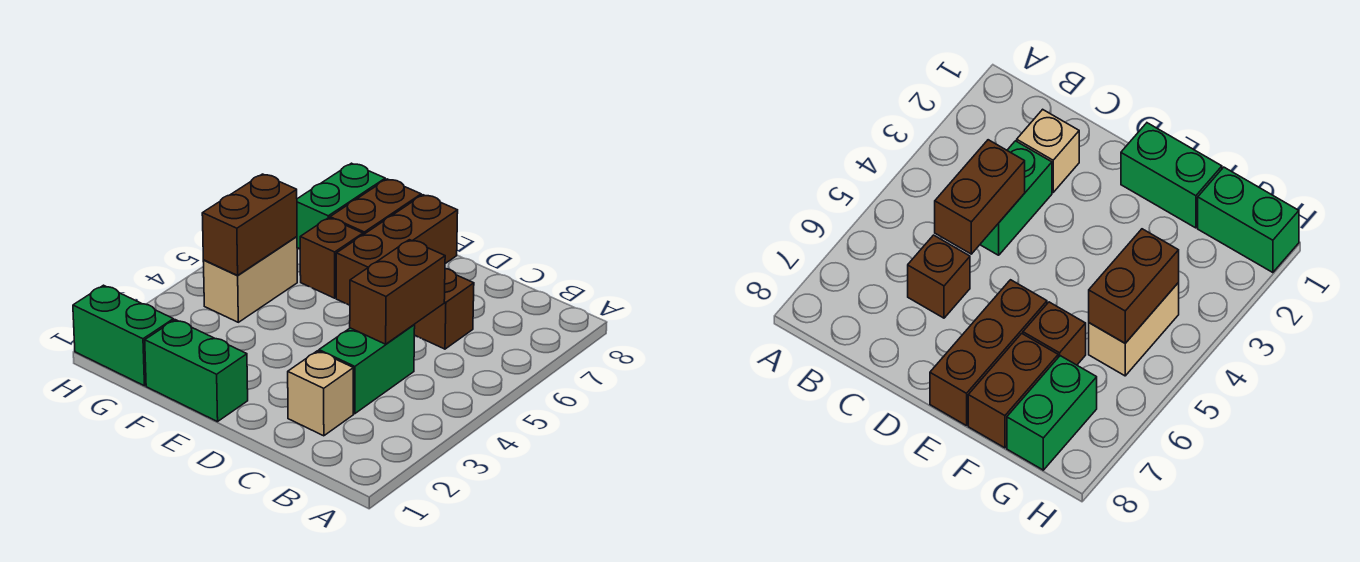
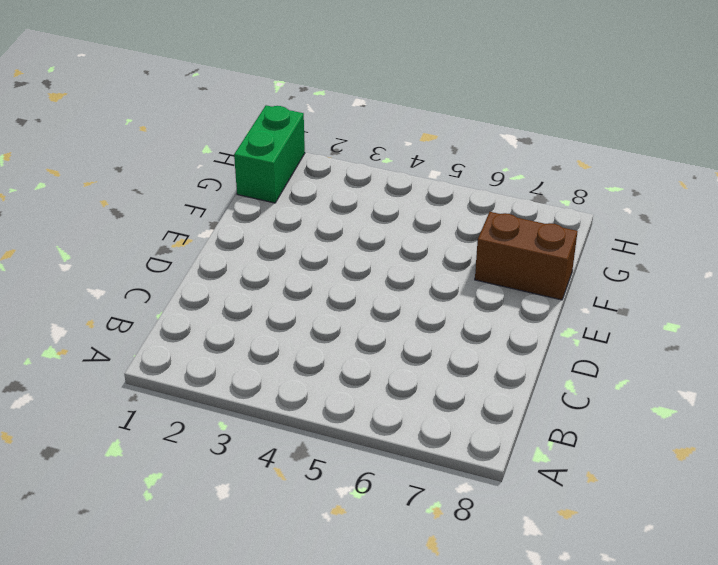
none -> tan 1x1 brick [288,351,353,436]
none -> green 1x2 brick [319,325,415,414]
none -> brown 1x1 brick [414,269,474,349]

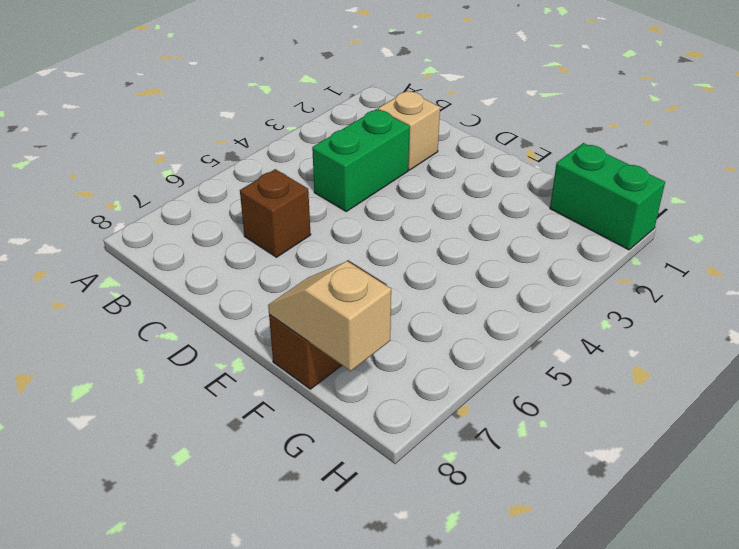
tan 1x2 slope [268,261,391,371] -> none
none -> green 1x2 brick [145,320,248,422]
none -> brown 1x3 brick [336,195,458,305]
none -> brown 1x1 brick [300,218,363,298]

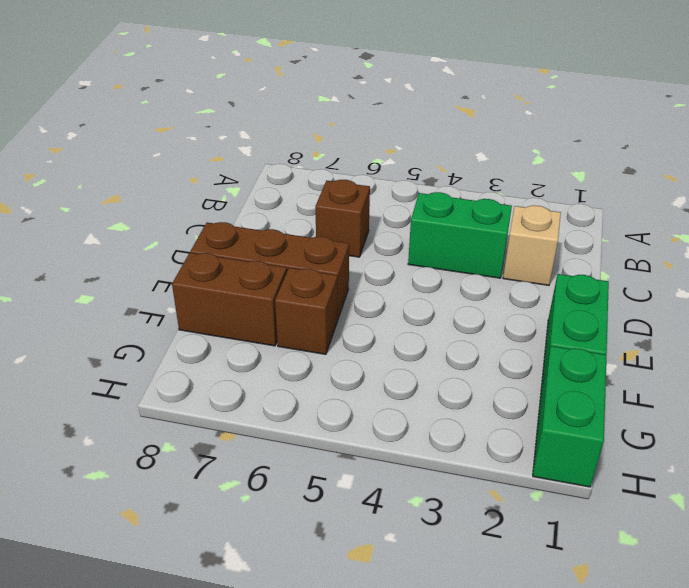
none -> tan 1x2 brick [203,237,297,322]
none -> green 1x2 brick [297,163,385,249]
none -> brown 1x2 brick [350,240,445,344]

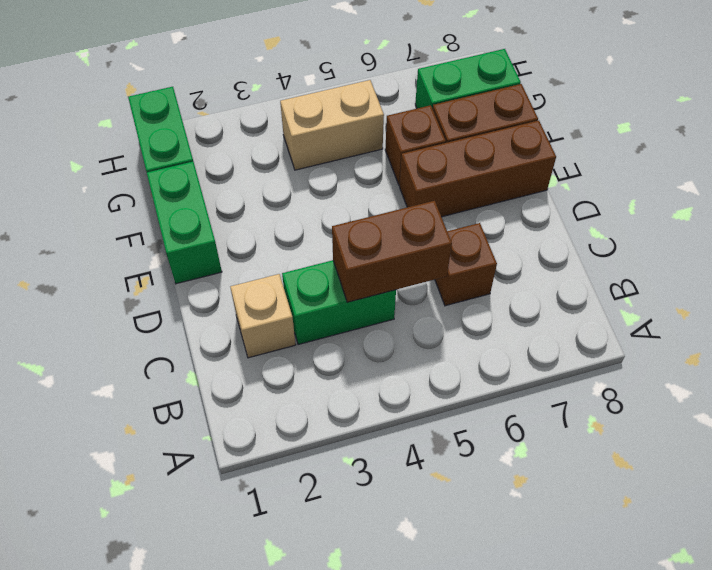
none -> brown 1x2 brick [202,174,297,275]

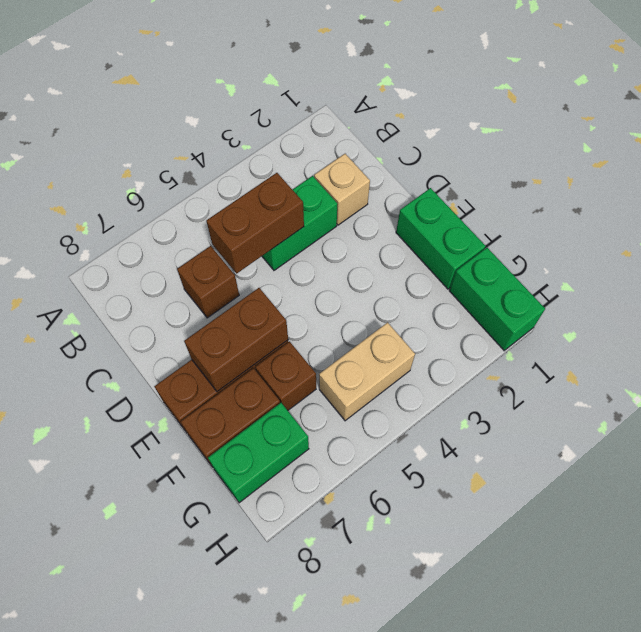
brown 1x2 brick [184,288,288,392] -> brown 1x2 brick moved to [202,174,297,275]

